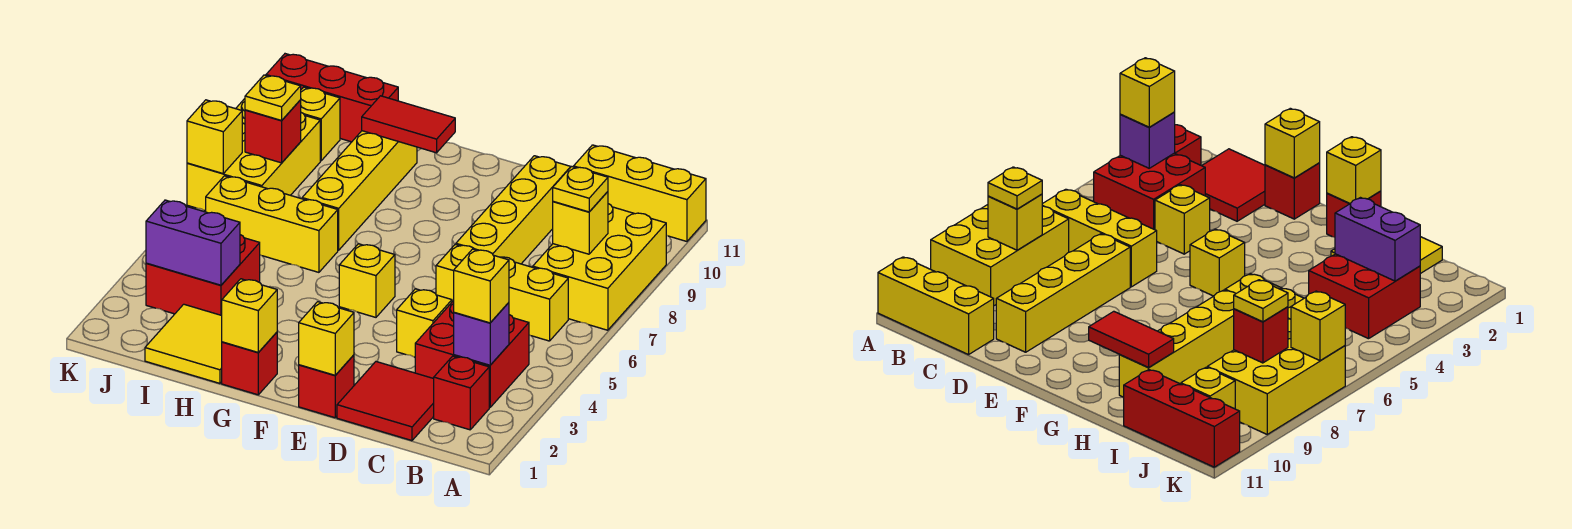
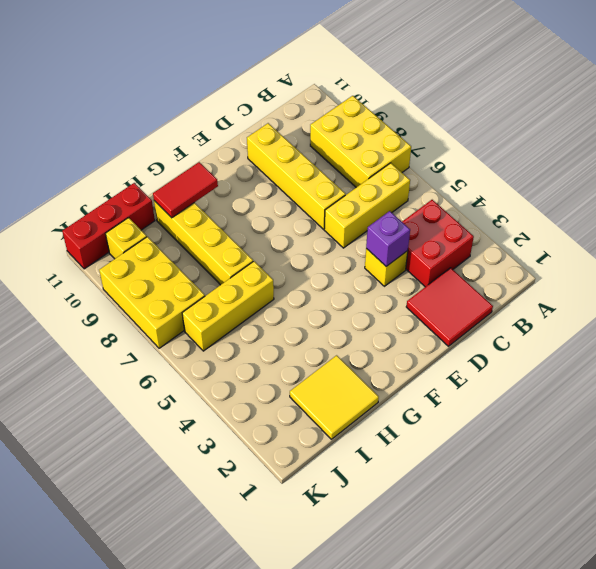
purple 1x1 brick [366,211,410,266] -> purple 1x1 brick moved to [454,303,509,365]
none -> yellow 1x3 brick [574,145,706,241]
none -> red 1x1 brick [434,356,489,430]
none -> red 1x1 brick [299,355,354,418]

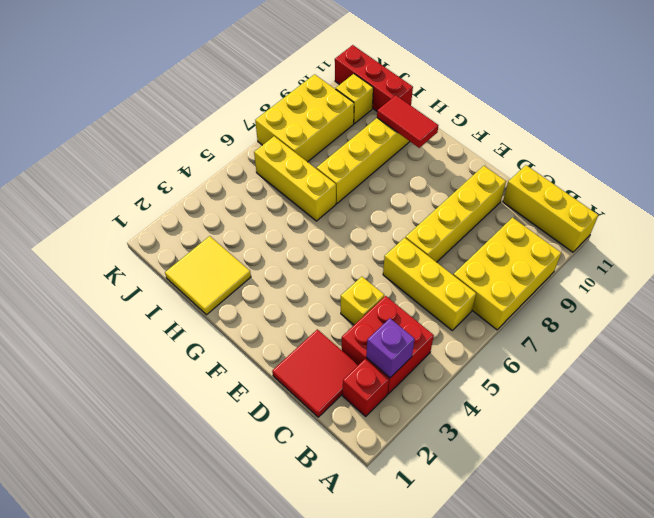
none -> red 1x1 brick [299,355,354,418]
none -> yellow 1x1 brick [339,244,395,317]
none -> red 1x1 brick [222,332,277,395]

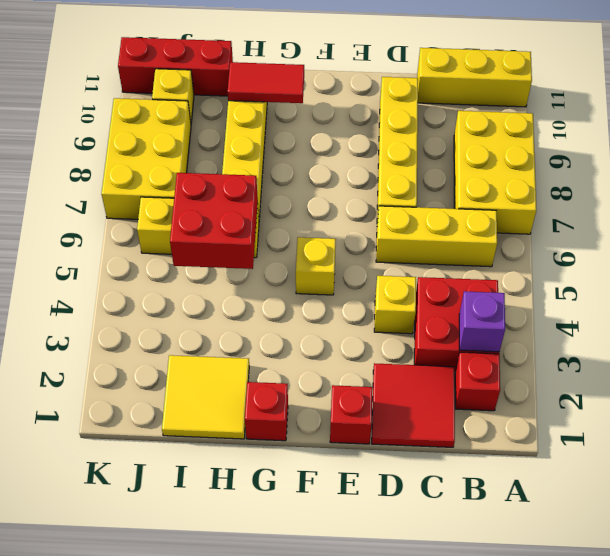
red 2x2 brick [170,173,258,269] -> red 2x2 brick moved to [146,235,260,315]
none -> yellow 1x1 brick [553,192,608,254]
none -> yellow 1x1 brick [299,302,354,375]
none -> yellow 1x1 brick [222,279,277,352]

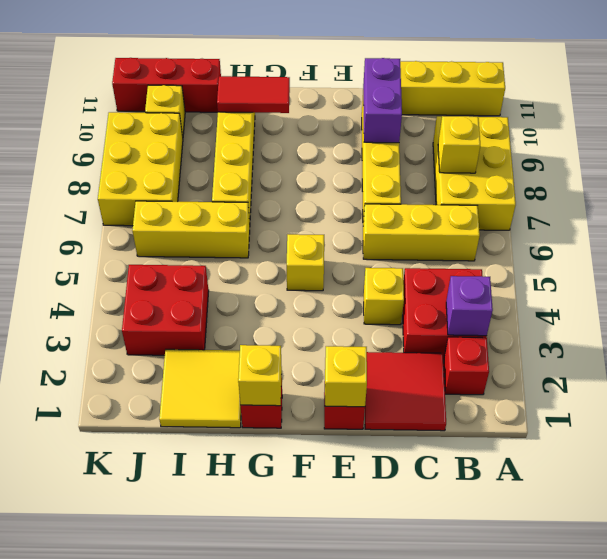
purple 1x2 brick [363,58,402,143] -> purple 1x2 brick turned to [146,200,240,285]
none -> red 1x1 brick [245,100,301,163]
none -> yellow 1x1 brick [187,100,242,173]
none -> yellow 1x1 brick [454,249,509,323]

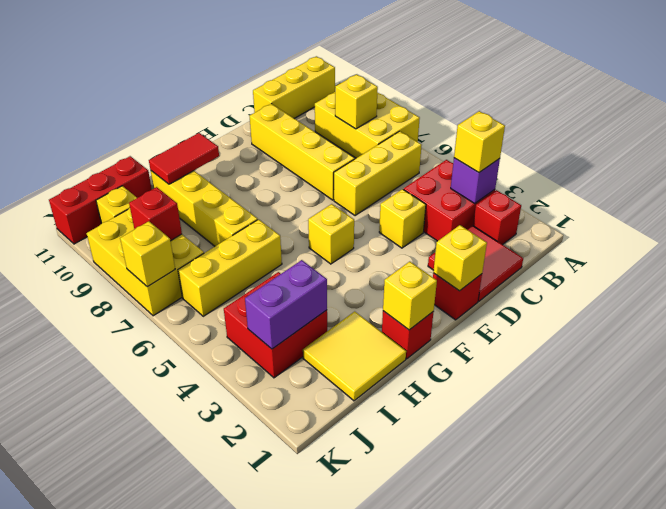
none -> yellow 1x1 plate [553,166,608,212]
none -> yellow 1x1 plate [245,75,301,120]

